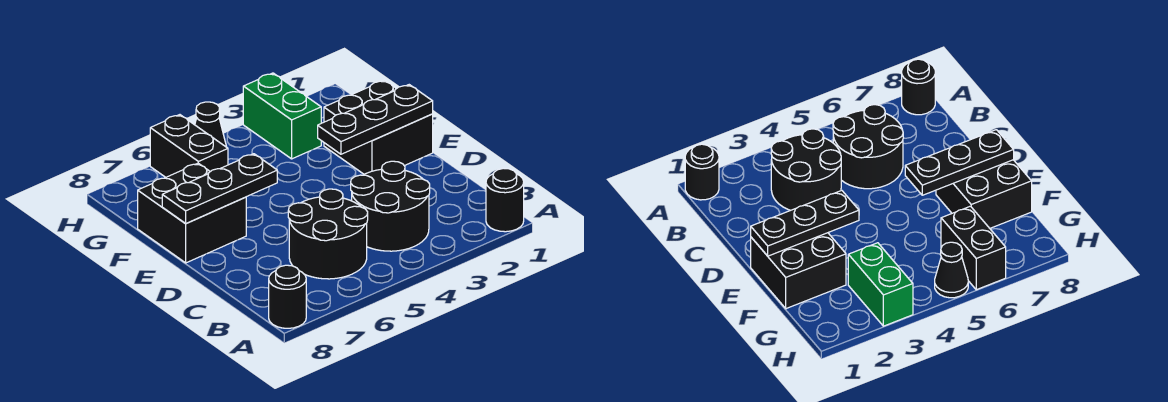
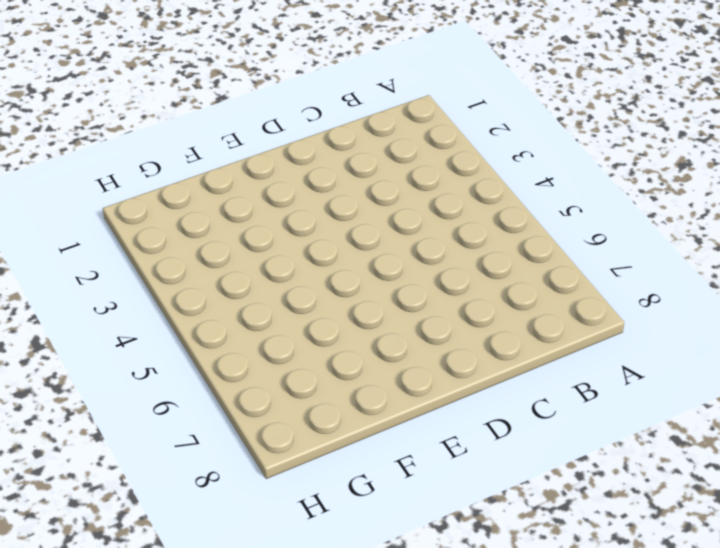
none -> black 1x1 round brick [486,168,524,232]
none -> black 1x1 round brick [269,265,306,328]

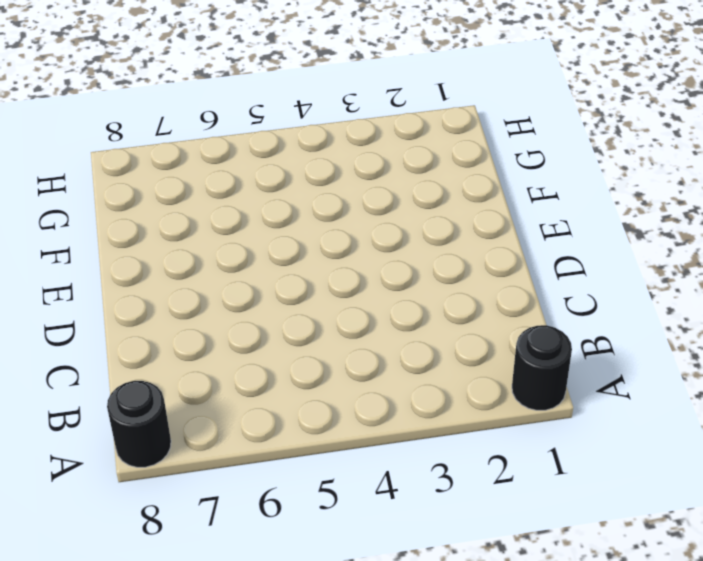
none -> black 2x2 round brick [351,161,430,251]
none -> black 2x2 round brick [288,189,368,279]

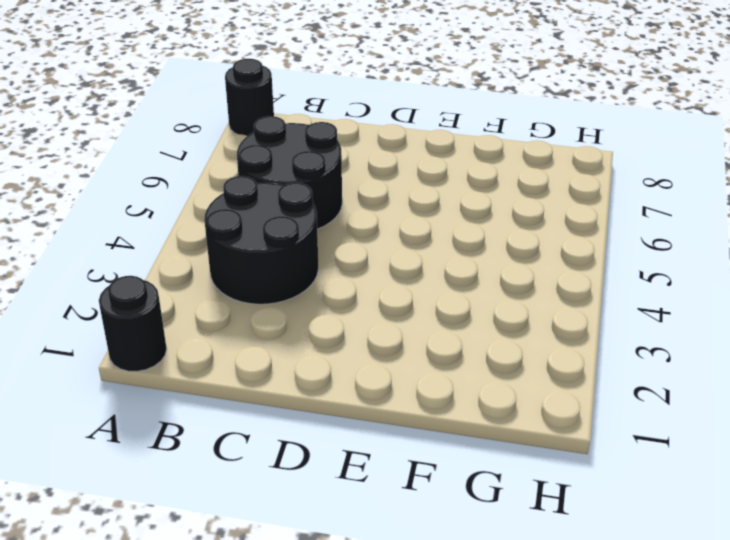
none -> black 2x2 brick [324,80,433,174]
none -> black 2x2 brick [138,163,246,263]

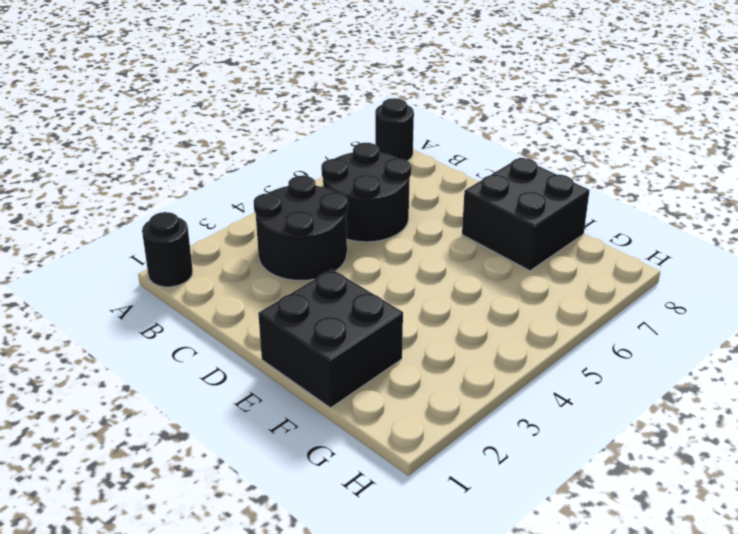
none -> green 1x2 brick [243,73,321,159]
none -> black 1x2 brick [150,115,228,177]

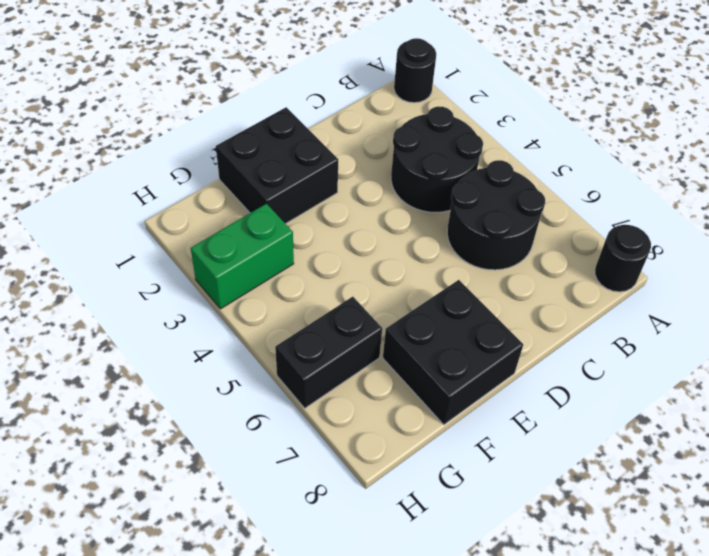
none -> black 1x1 cone [195,102,227,147]
none -> black 1x3 plate [318,85,433,154]

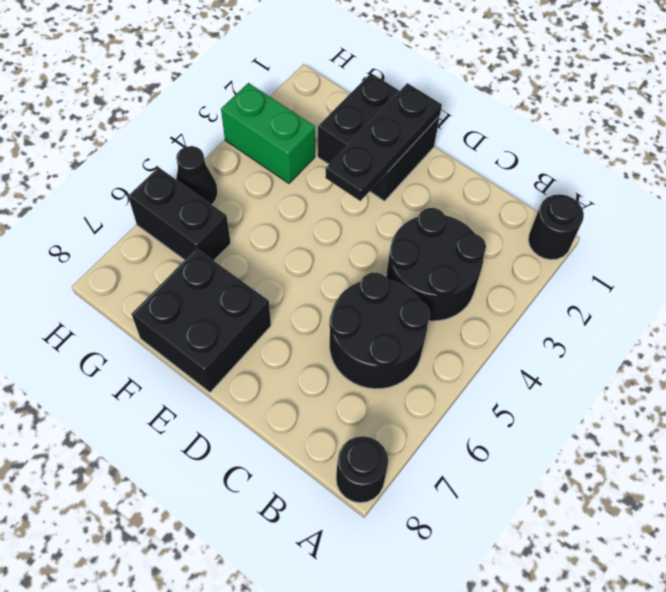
none -> black 1x3 plate [162,154,277,224]

